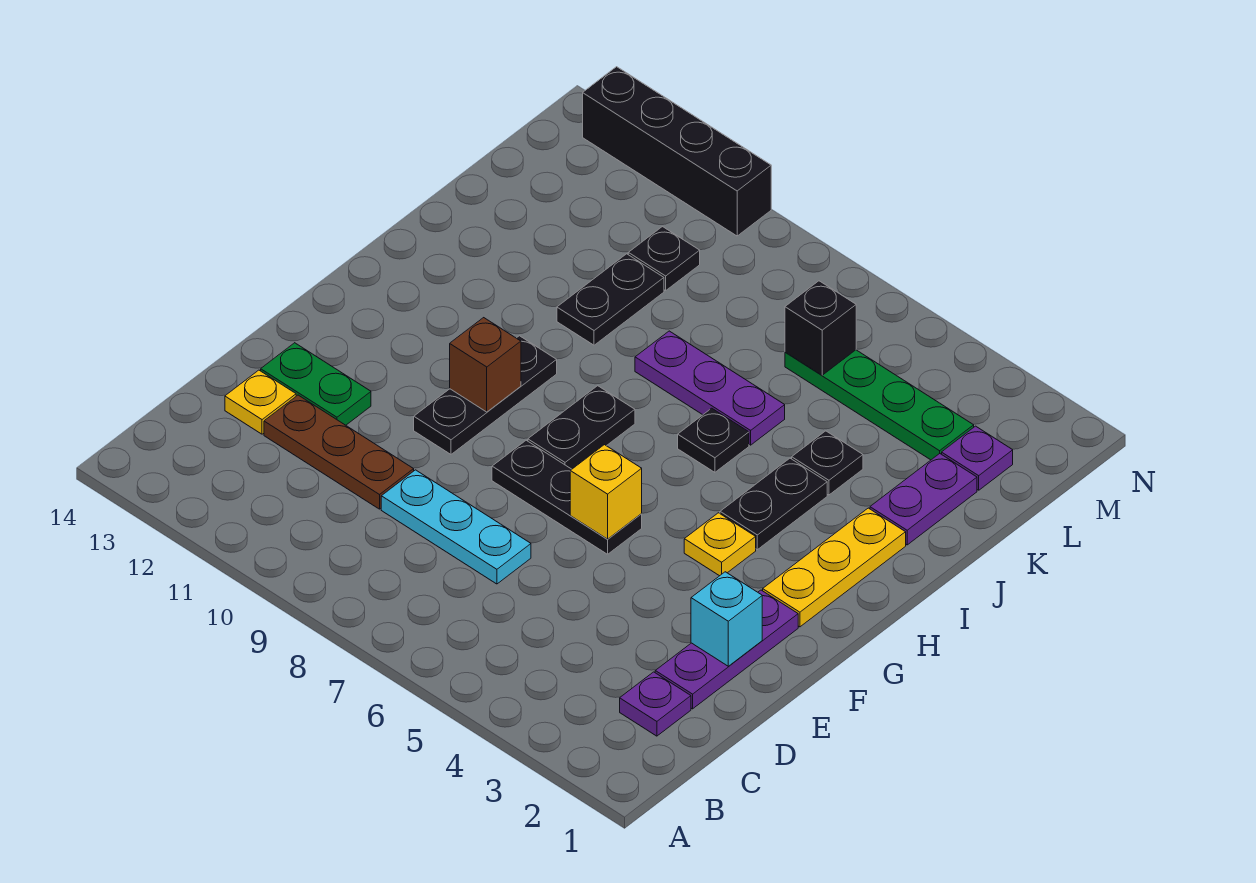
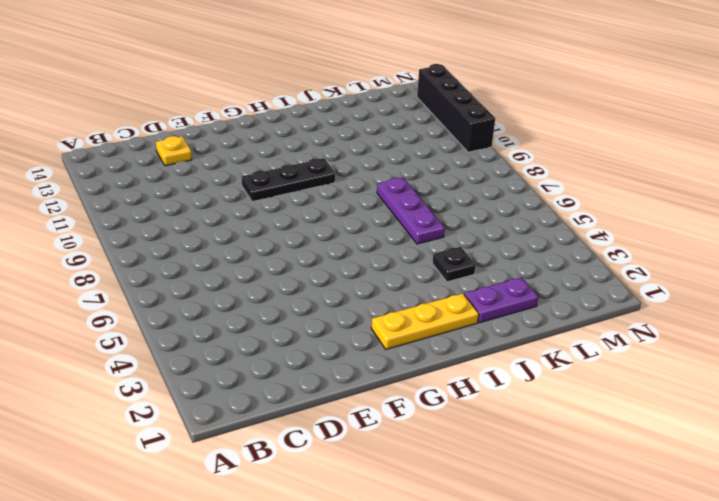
none -> purple 1x1 plate [620,672,691,736]
none -> purple 1x3 plate [655,590,798,709]
none -> cyan 1x3 plate [381,470,531,584]

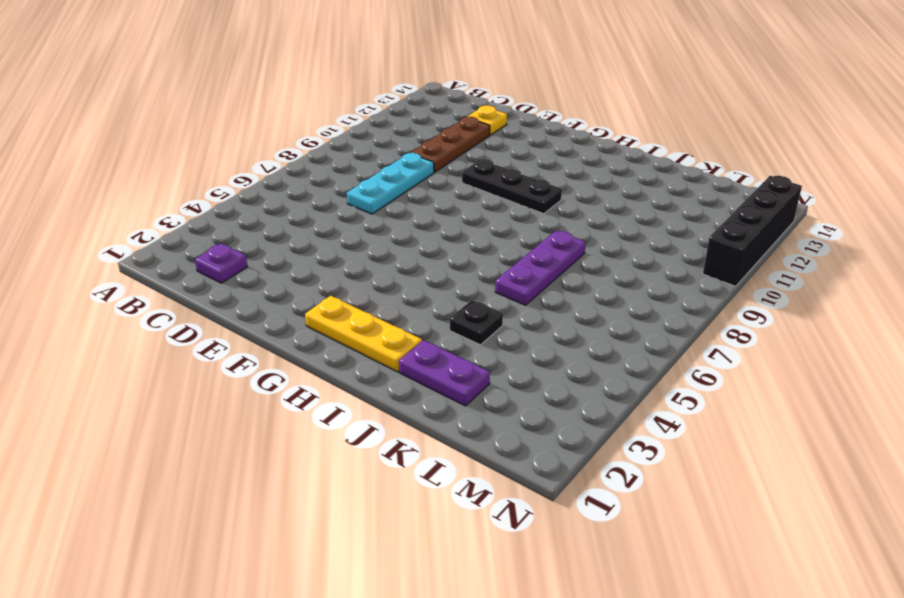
none -> purple 1x3 plate [655,590,798,709]
none -> green 1x2 plate [261,343,371,425]
none -> black 1x3 plate [492,440,642,554]

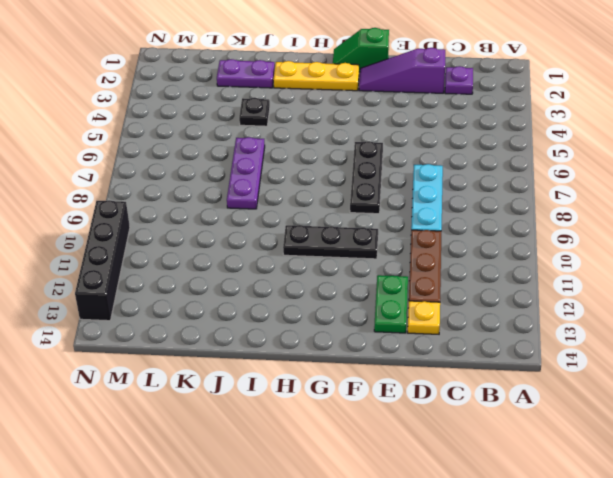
purple 1x3 slope [359,48,445,93] -> purple 1x3 plate [655,590,798,709]
green 1x2 slope [333,28,389,72] -> none
none -> yellow 1x1 plate [684,513,756,576]
none -> black 1x2 plate [528,386,635,469]
none -> black 1x2 plate [720,458,827,550]

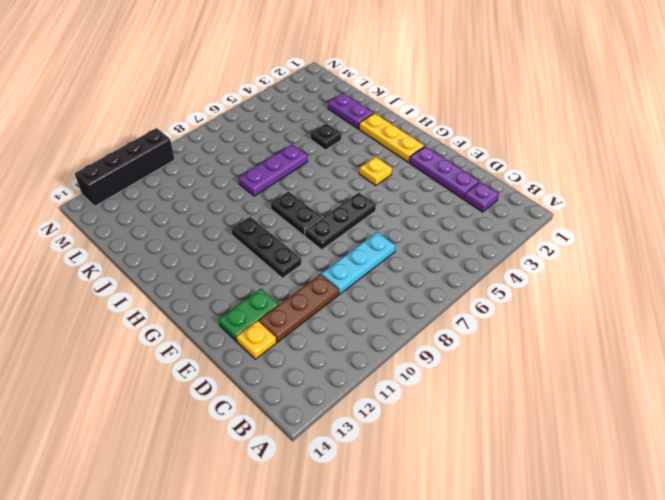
none -> black 1x2 plate [720,458,827,550]
none -> black 1x1 plate [678,408,749,472]
none -> black 1x2 plate [557,254,664,345]

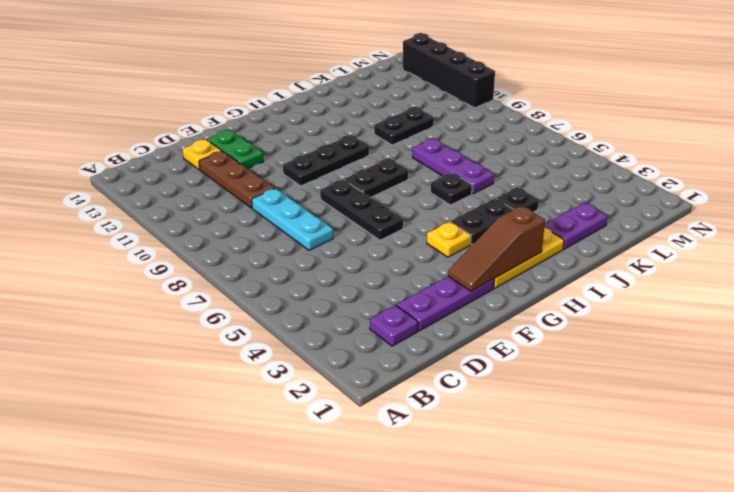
brown 1x3 slope [448,206,545,291] -> none
none -> purple 1x1 plate [942,426,1013,490]
none -> green 1x4 plate [785,350,974,460]
none -> black 1x1 plate [628,227,700,291]

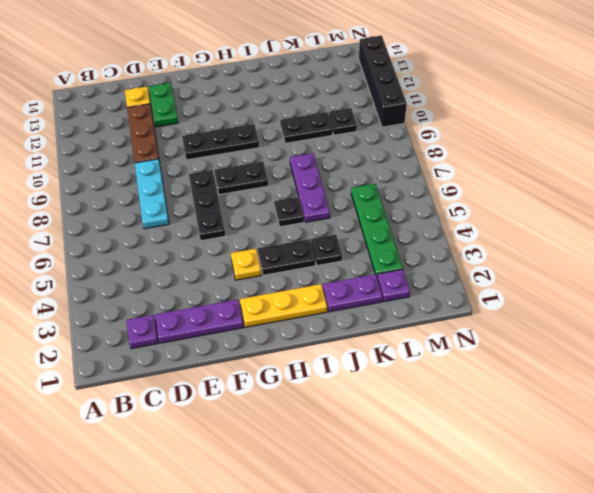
none -> cyan 1x1 brick [691,572,762,666]
none -> yellow 1x1 brick [570,445,642,539]
none -> brown 1x1 brick [450,318,521,412]

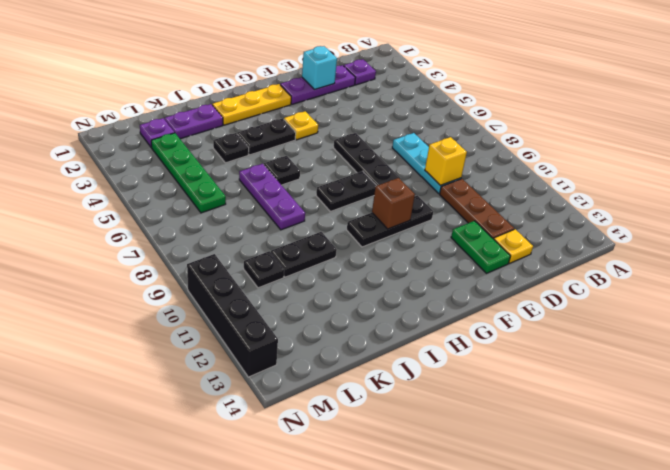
yellow 1x1 brick [425,137,467,185] -> yellow 1x1 brick moved to [570,445,642,539]
none -> black 1x1 brick [785,281,856,375]

